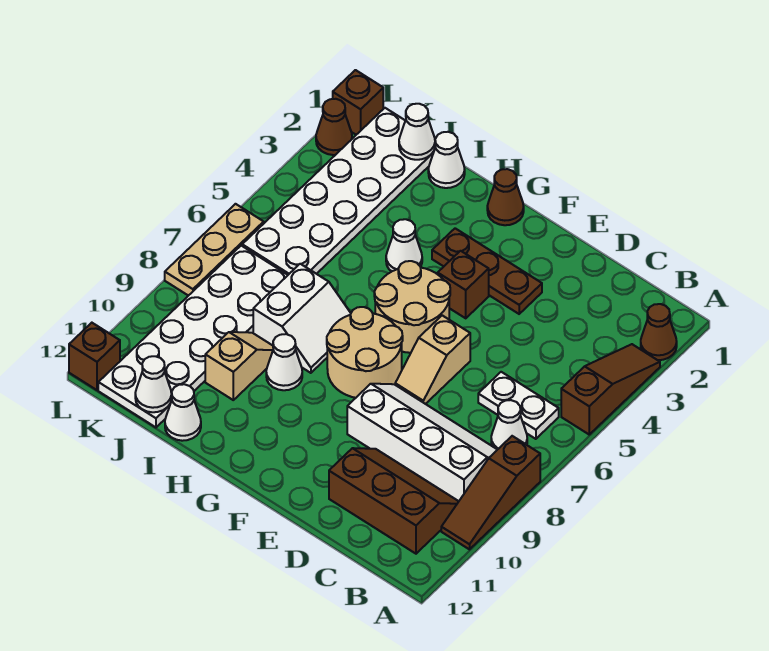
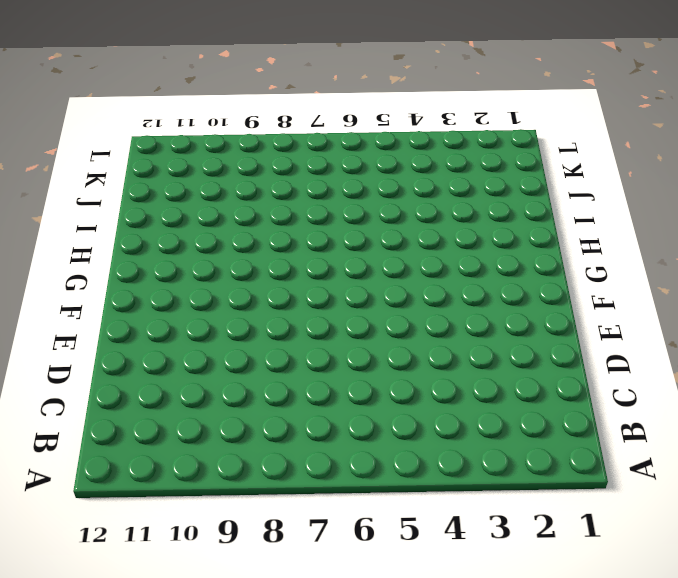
none -> brown 1x1 cone [641,304,677,360]
none -> brown 1x3 slope [561,344,660,434]
none -> brown 1x3 slope [441,436,540,549]

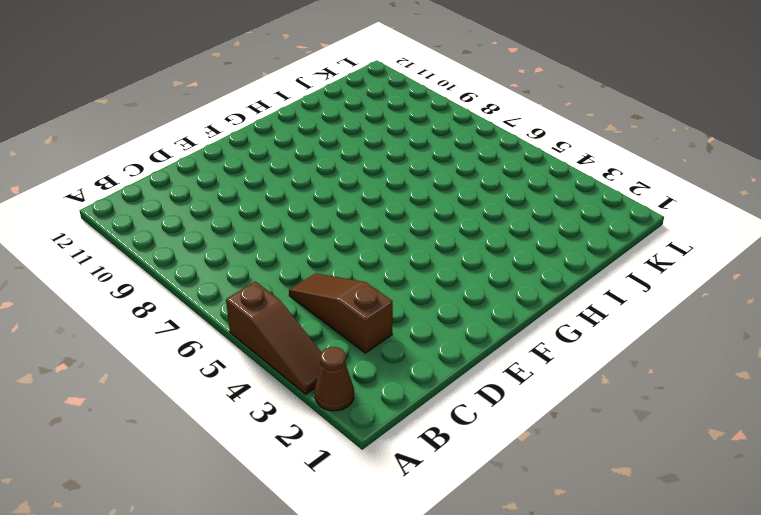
brown 1x3 slope [289,273,393,353] -> brown 1x3 slope moved to [441,436,540,549]
none -> white 1x2 plate [478,372,559,439]
none -> white 1x1 cone [491,400,527,450]
none -> white 2x4 slope [347,384,497,501]

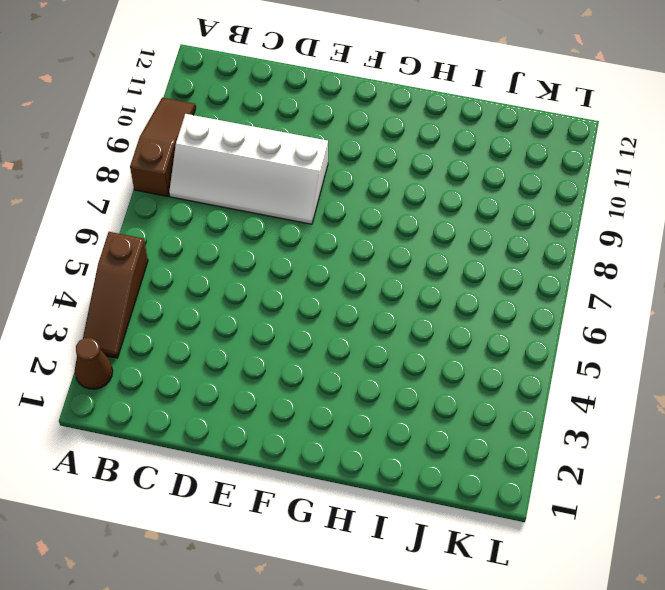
none -> white 1x2 plate [478,372,559,439]
none -> white 1x1 cone [491,400,527,450]
none -> brown 2x3 slope [329,448,459,554]

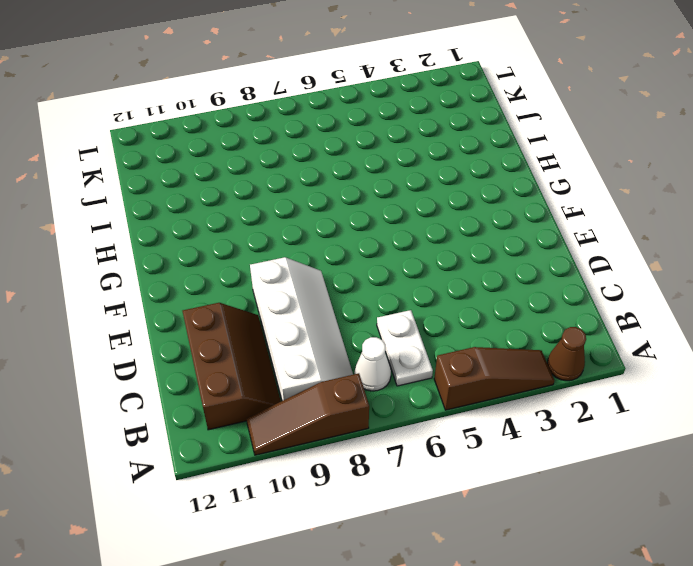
none -> brown 1x3 plate [432,228,542,314]
none -> tan 1x2 slope [395,315,470,404]
none -> brown 1x1 brick [438,251,489,318]

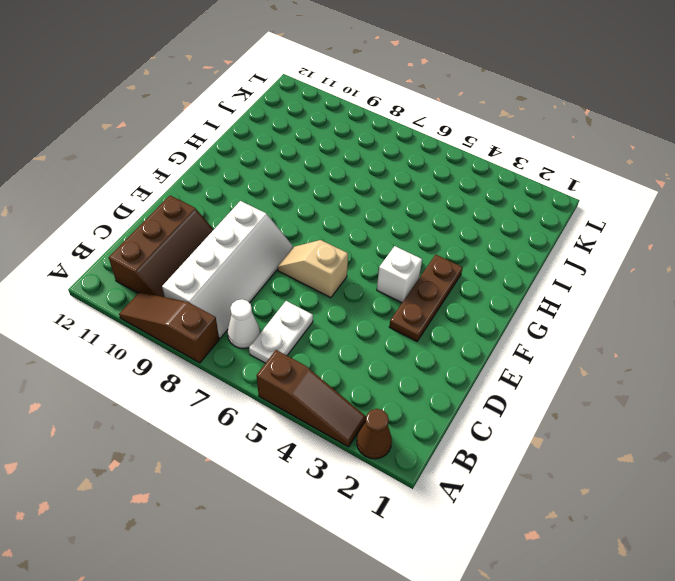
white 1x1 brick [377,246,422,303] -> brown 1x1 brick [438,251,489,318]
none -> tan 2x2 round brick [374,261,450,353]
none -> tan 2x2 round brick [327,307,403,398]
none -> brown 1x1 cone [487,169,524,225]

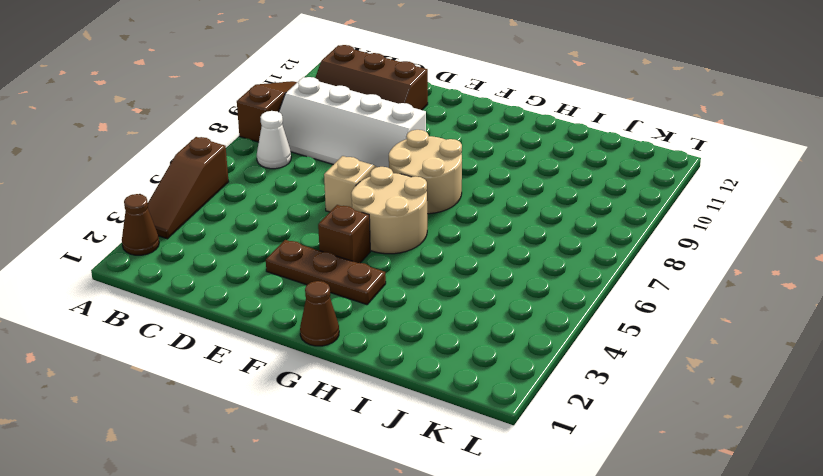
none -> white 1x2 plate [478,372,559,439]
none -> white 1x1 cone [386,219,422,271]
none -> white 2x2 slope [253,264,351,373]

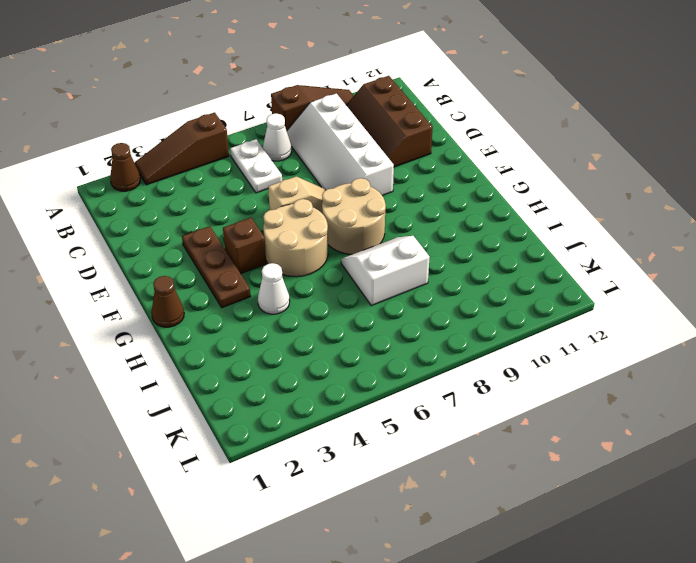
none -> white 1x1 cone [266,334,302,390]
none -> white 1x1 cone [428,132,465,188]
none -> tan 1x2 slope [205,332,273,400]

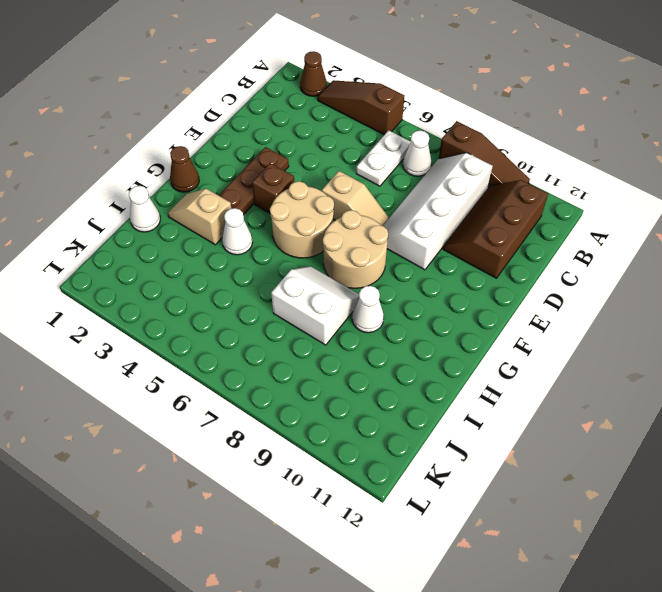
tan 1x2 slope [168,189,231,245] -> tan 1x2 slope moved to [205,332,273,400]
none -> white 1x1 cone [165,384,201,441]
none -> white 2x6 plate [242,108,436,275]
none -> white 2x6 plate [98,246,288,427]

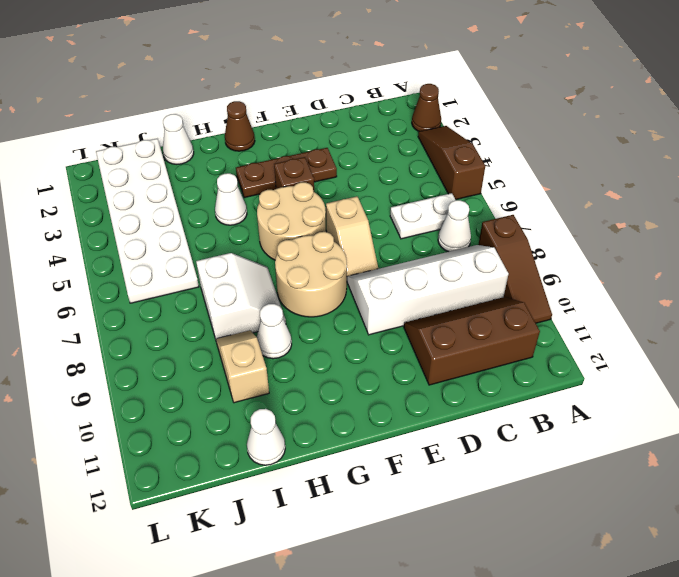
none -> white 2x6 plate [98,246,288,427]
none -> brown 1x1 brick [333,70,383,135]
none -> brown 1x1 cone [316,99,352,155]

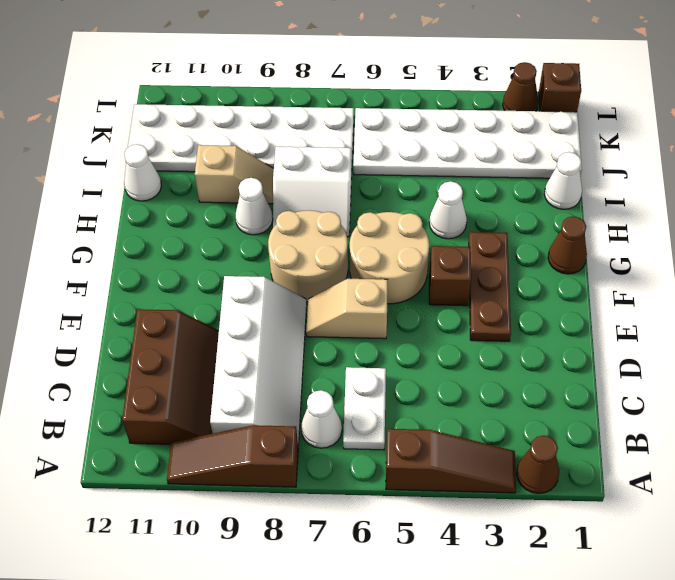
none -> tan 1x3 plate [165,204,264,296]
none -> brown 1x1 brick [69,323,120,390]
none -> white 1x1 cone [399,104,435,160]

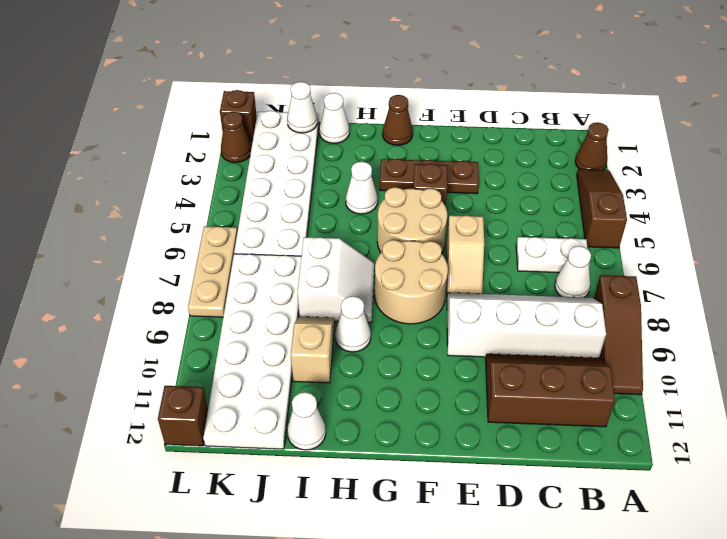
none -> white 1x1 cone [135,356,171,412]

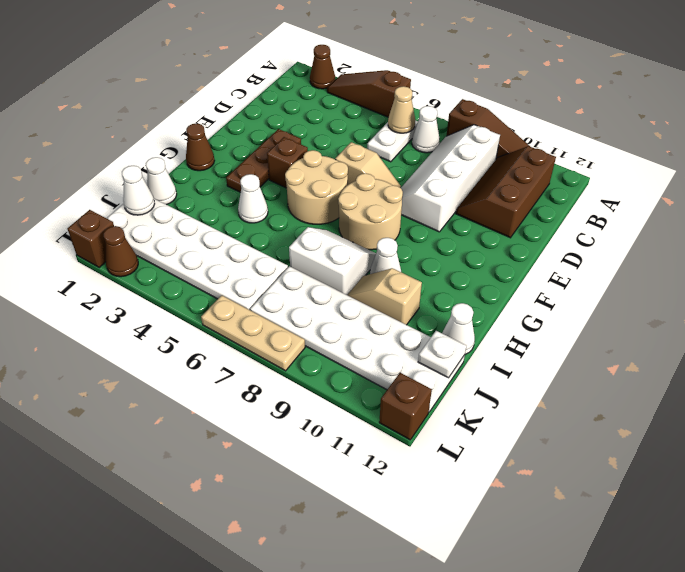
tan 1x1 cone [388,86,415,133] -> none
white 1x1 plate [418,331,466,378] -> white 1x1 cone [135,356,171,412]

